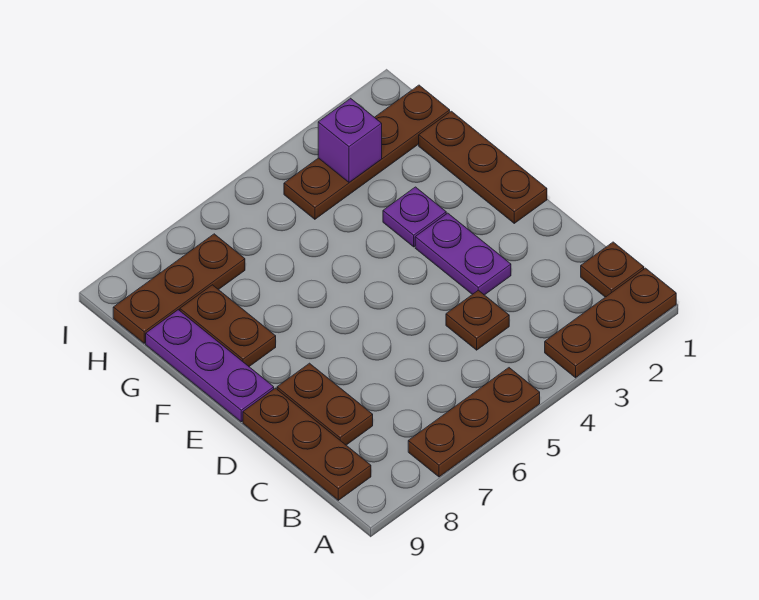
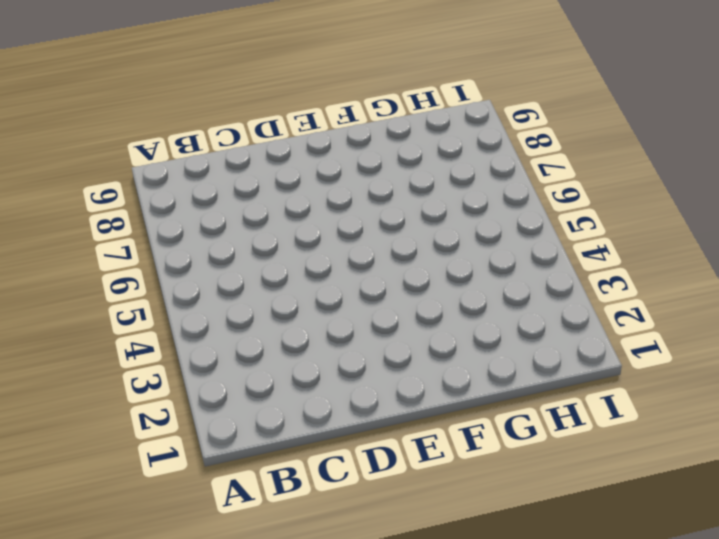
none -> brown 1x3 plate [545,268,676,378]
none -> brown 1x3 plate [408,368,540,477]
none -> brown 1x1 plate [581,242,644,297]

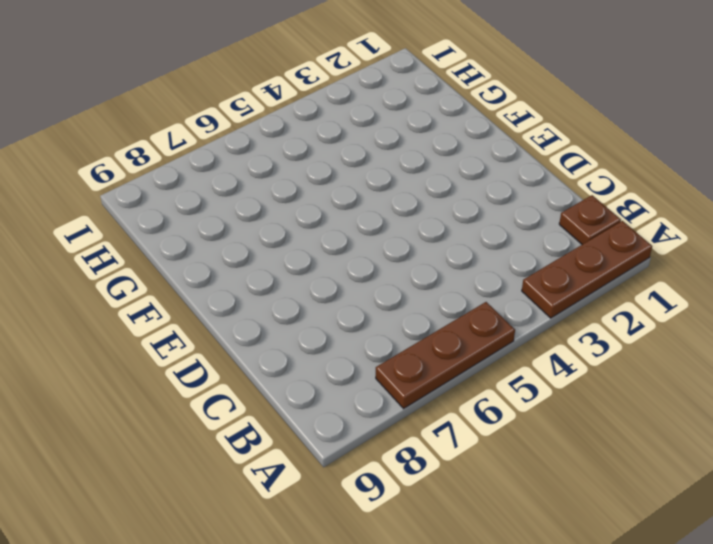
none -> brown 1x3 plate [243,388,371,500]
none -> brown 1x1 plate [446,290,509,350]
none -> brown 1x2 plate [277,363,373,445]

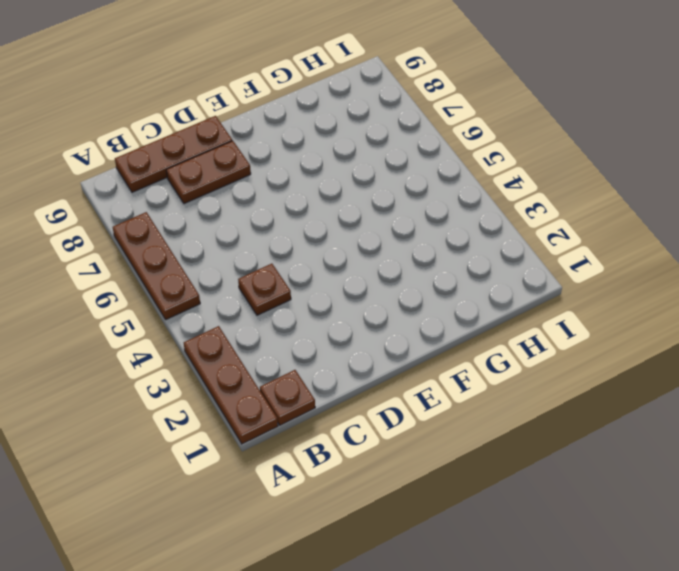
none -> purple 1x2 plate [415,213,511,295]
none -> brown 1x3 plate [419,111,547,223]
none -> purple 1x3 plate [146,310,274,422]

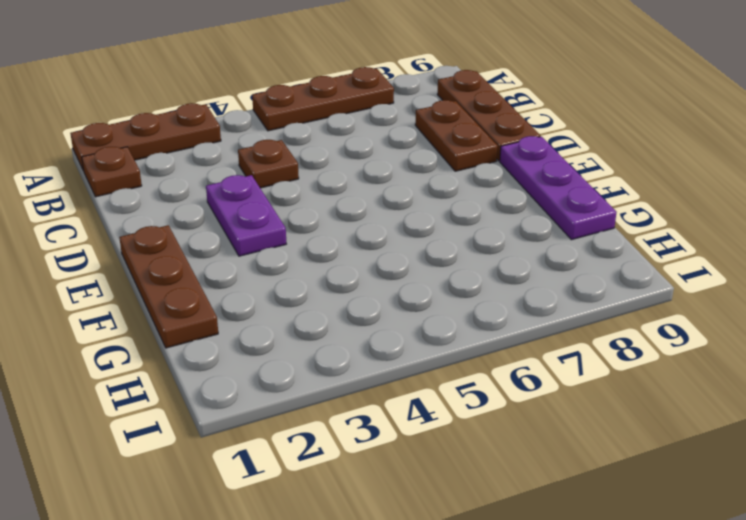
none -> purple 1x1 plate [383,187,446,247]
none -> brown 1x2 plate [180,285,276,367]
none -> brown 1x4 plate [284,85,450,219]

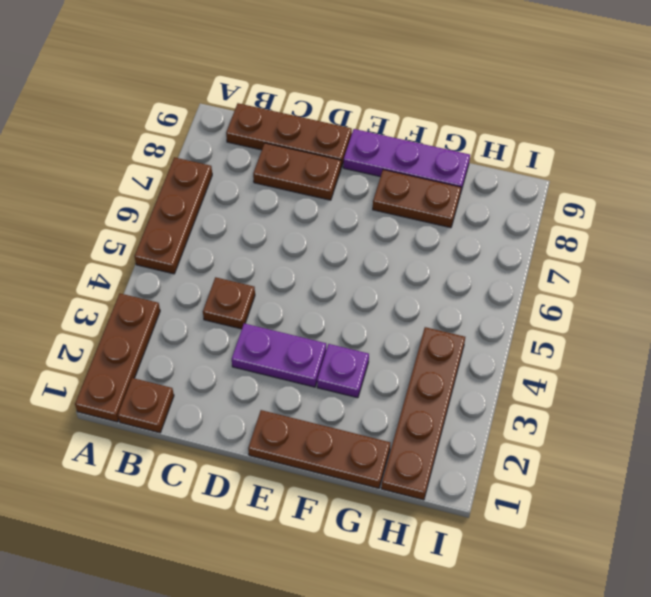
none -> brown 1x3 plate [113,234,245,343]
none -> purple 1x1 brick [318,98,382,182]

